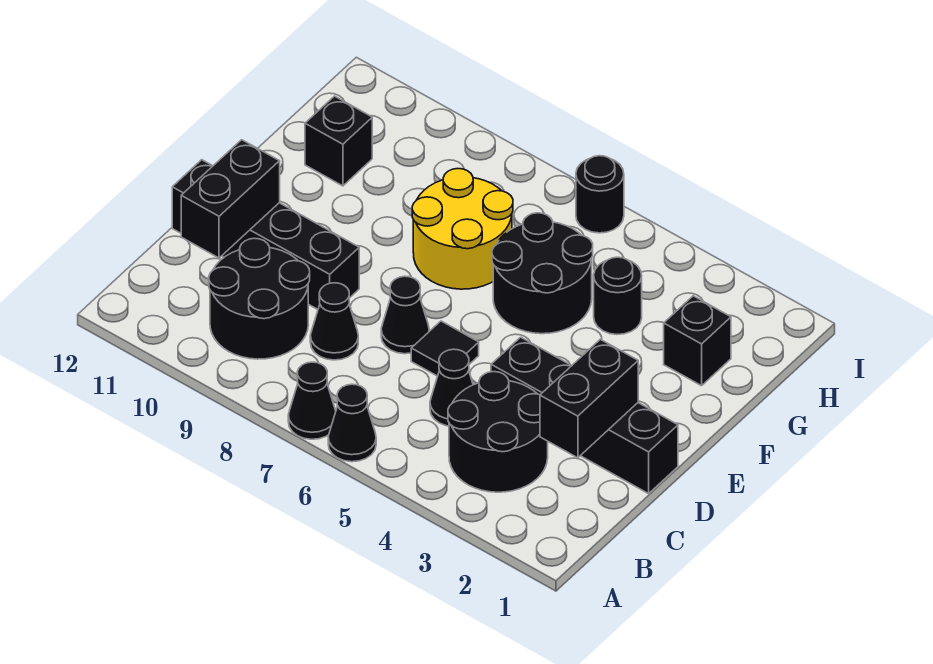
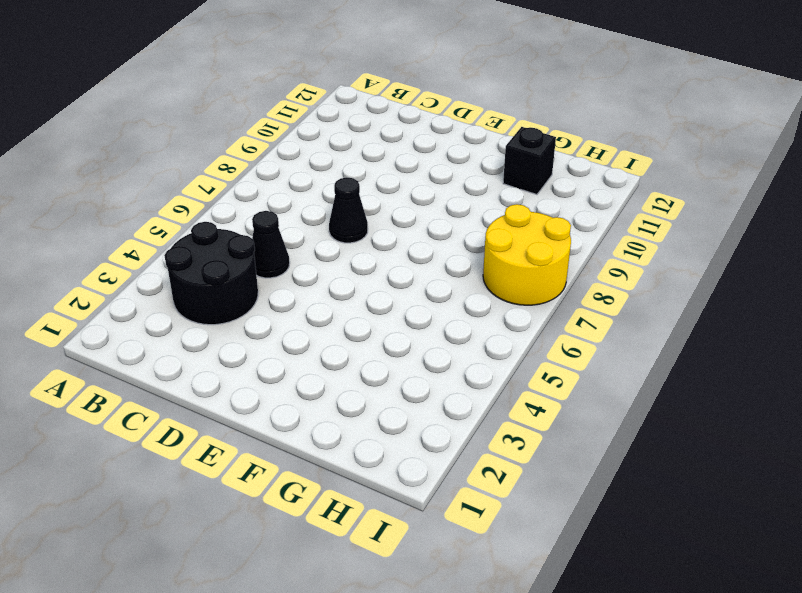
yellow 2x2 round brick [483,204,571,305] -> yellow 2x2 round brick moved to [412,169,513,289]
none -> black 1x1 cone [328,384,376,462]
none -> black 1x1 cone [288,362,336,439]
none -> black 2x2 round brick [209,238,310,359]

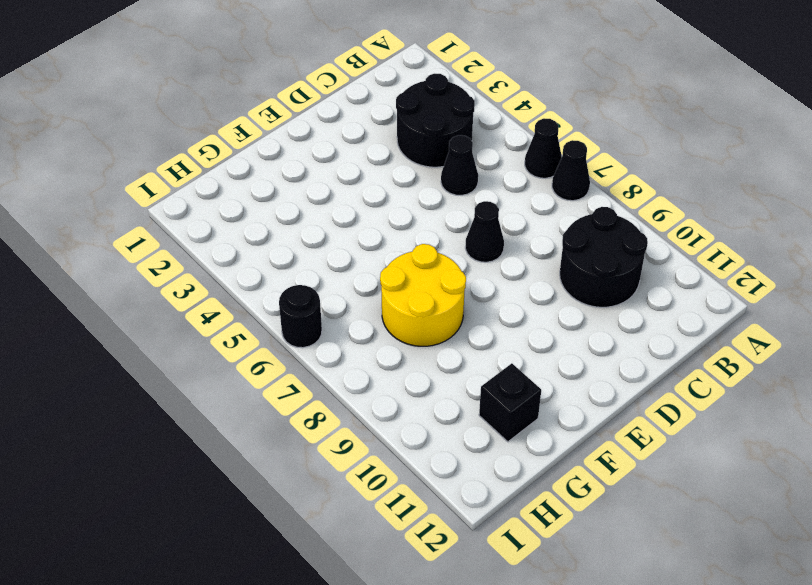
none -> black 1x1 cone [310,283,358,360]
none -> black 1x4 brick [491,337,678,494]
none -> black 1x1 tile [411,321,479,376]

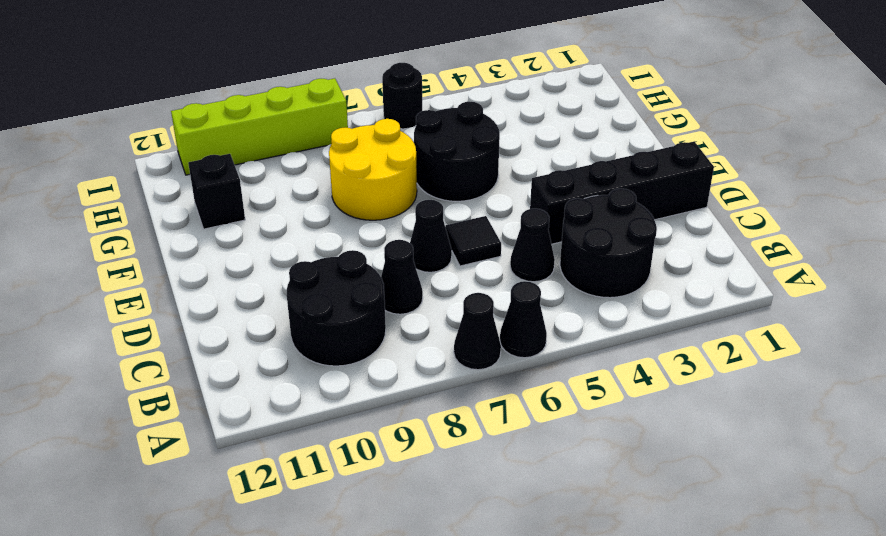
lime 1x4 brick [171,78,348,175] -> none
none -> black 1x4 brick [172,160,359,309]
none -> black 1x1 brick [664,296,731,386]
none -> black 1x1 round brick [594,257,642,334]

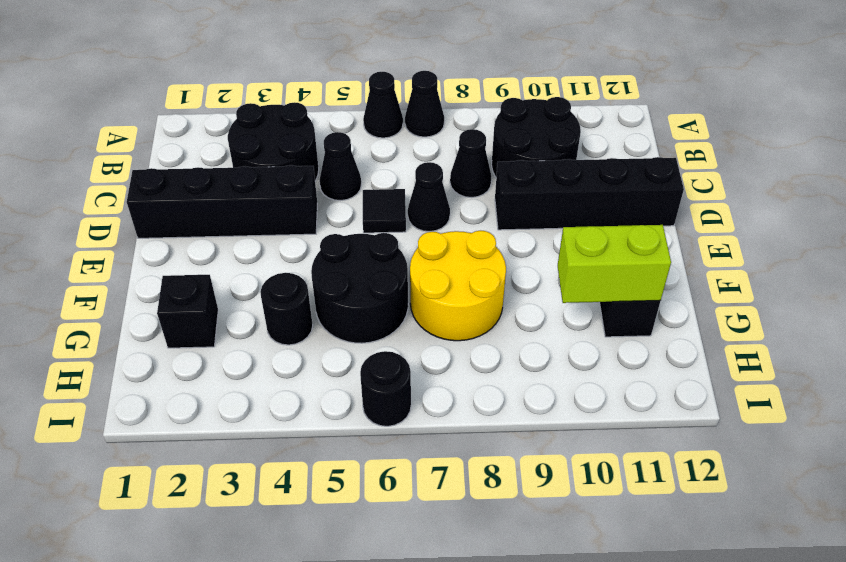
lime 1x2 brick [558,225,671,303] -> none
none -> black 1x2 brick [540,339,638,458]
none -> black 1x2 brick [181,140,280,258]

